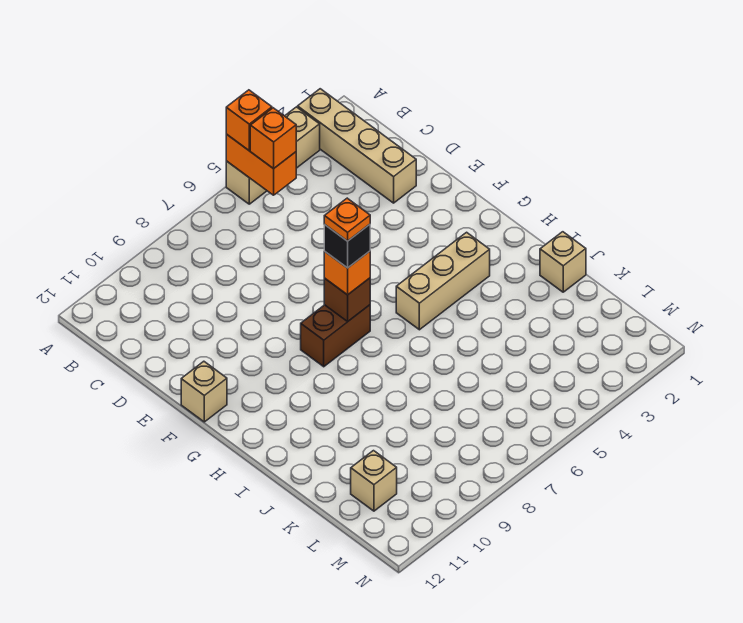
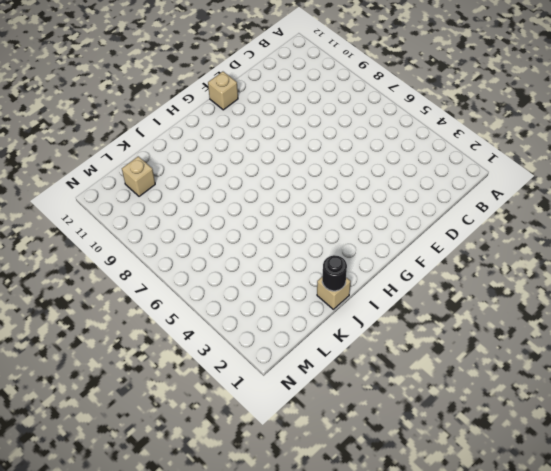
black 1x1 round brick [322,255,347,291] -> none
none -> tan 1x4 brick [298,89,416,203]
none -> tan 1x3 brick [226,107,320,204]
none -> brown 1x2 brick [301,305,370,367]

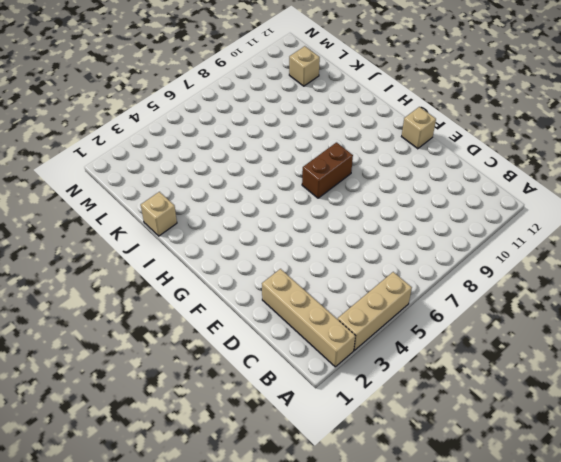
none -> tan 1x3 brick [396,232,490,330]
none -> orange 1x2 brick [226,134,296,195]
none -> brown 1x1 brick [324,278,370,322]

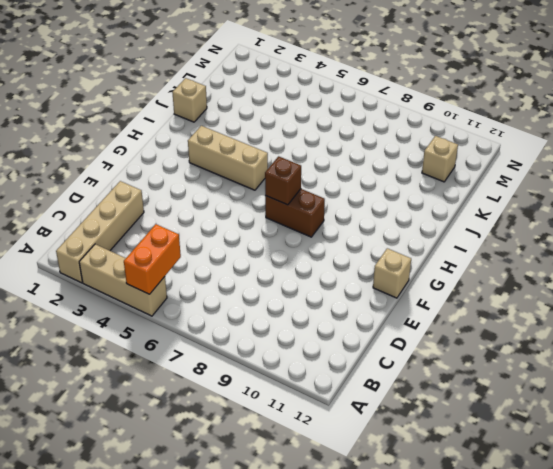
none -> orange 1x1 brick [226,90,272,150]
none -> orange 1x1 brick [250,108,296,169]
none -> orange 1x1 brick [324,251,370,295]

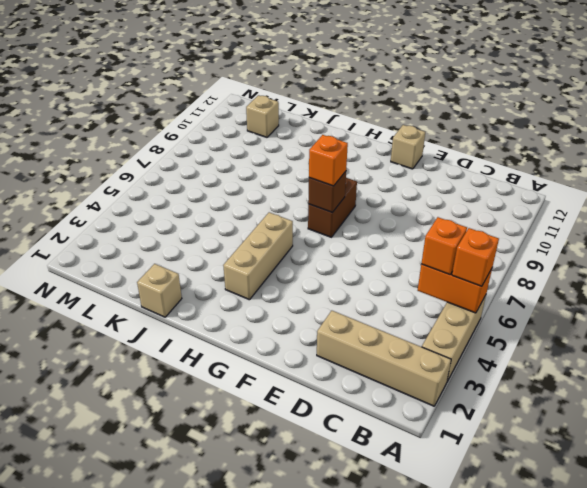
none -> black 1x1 brick [324,224,370,268]
none -> orange 1x1 plate [324,198,370,241]

